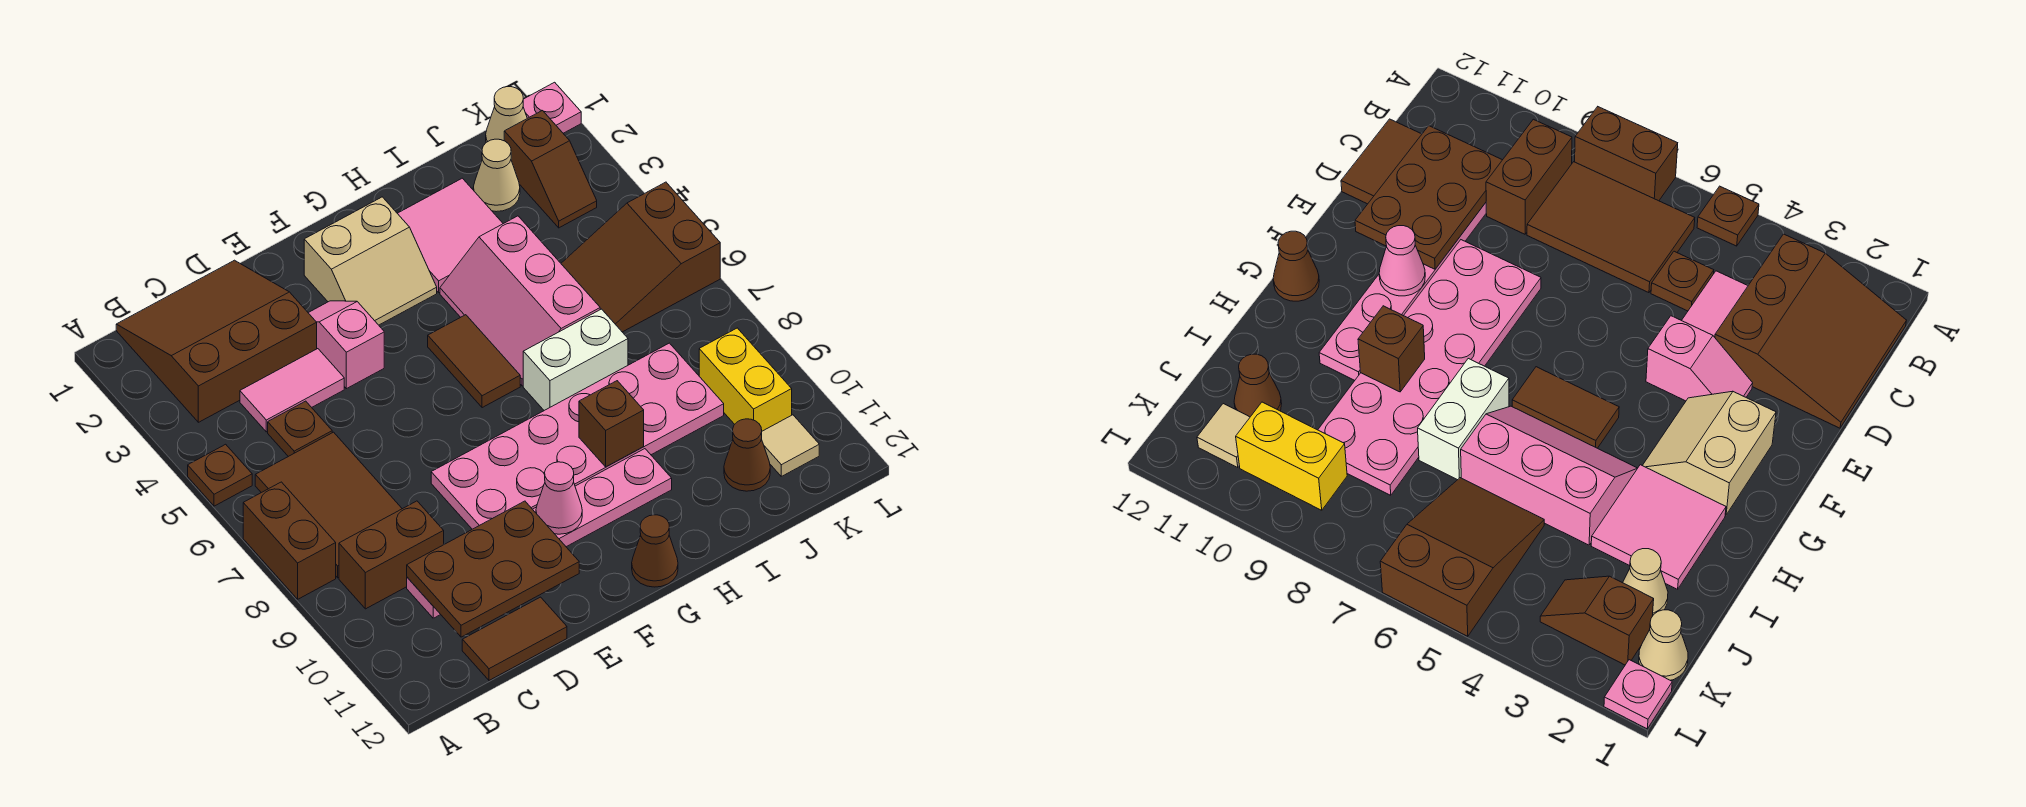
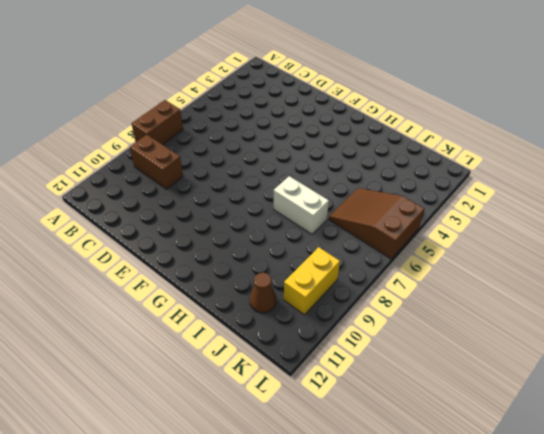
none -> brown 1x1 plate [188,444,252,506]
none -> brown 3x3 slope [116,260,317,422]
none -> brown 2x3 tile [255,432,402,578]

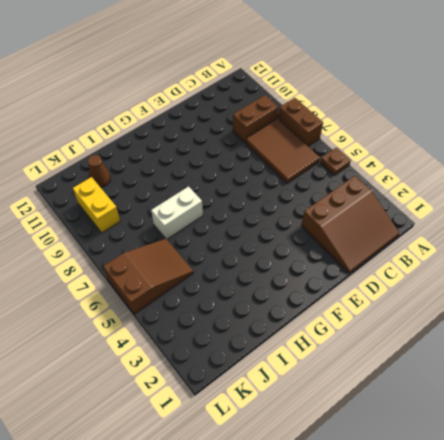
none -> pink 1x2 tile [240,349,344,432]
none -> brown 1x1 plate [268,401,332,457]
none -> pink 1x6 plate [407,449,672,618]

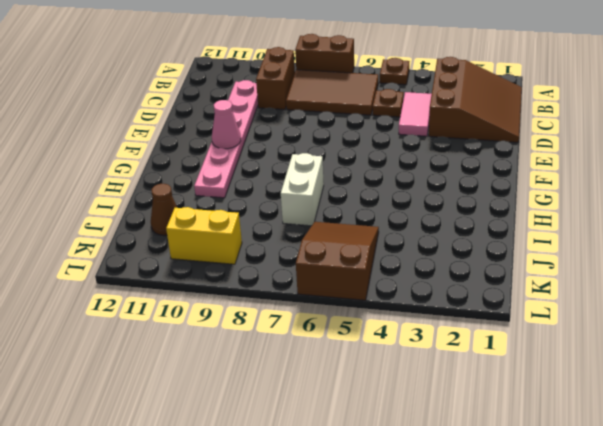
none -> brown 1x2 tile [462,597,567,680]
none -> pink 1x2 slope [309,301,384,389]
none -> pink 2x6 plate [431,343,724,529]

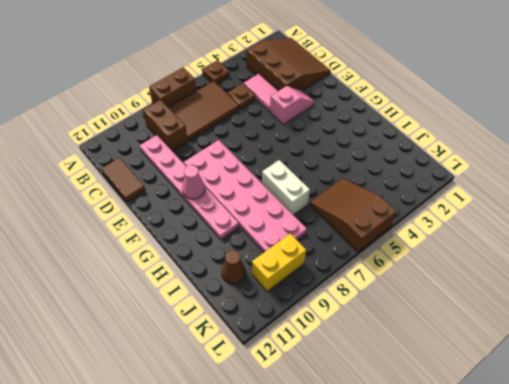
none -> tan 2x2 slope [304,197,437,325]
none -> brown 1x2 tile [428,315,520,408]
none -> brown 1x1 cone [632,515,678,587]

